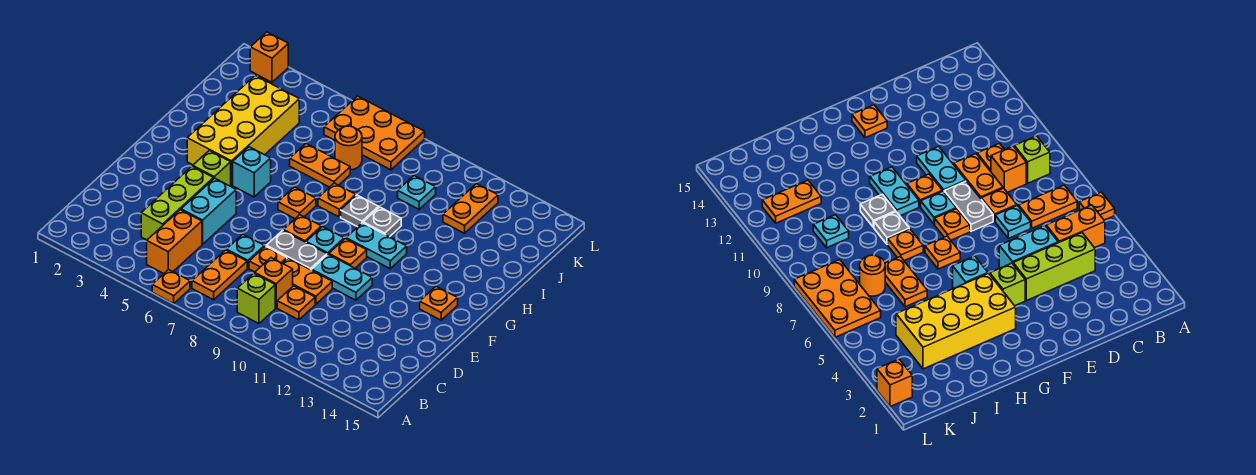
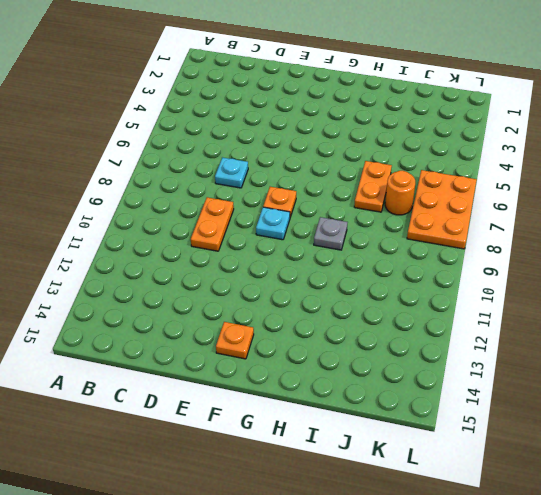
none -> orange 1x1 plate [152,270,190,303]
none -> orange 1x2 brick [147,210,202,274]
none -> orange 1x2 plate [192,250,247,300]
none -> lime 1x1 brick [237,273,275,324]

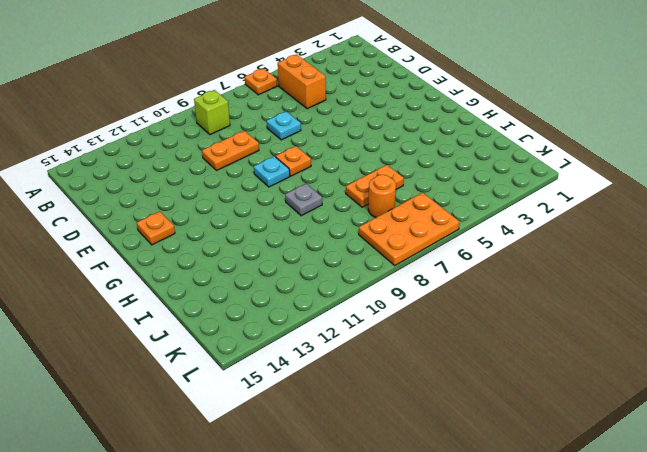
none -> orange 1x2 plate [192,250,247,300]
none -> lime 1x3 brick [141,166,214,240]
none -> orange 1x1 brick [255,258,293,308]
none -> orange 1x1 plate [277,286,315,320]

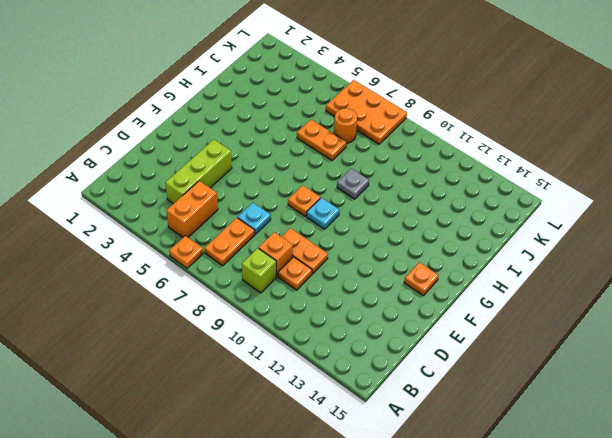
none -> cyan 1x2 brick [181,178,236,244]
none -> orange 1x1 plate [249,246,287,272]
none -> grey 1x2 plate [266,230,327,270]
none -> cyan 1x2 plate [312,254,372,300]

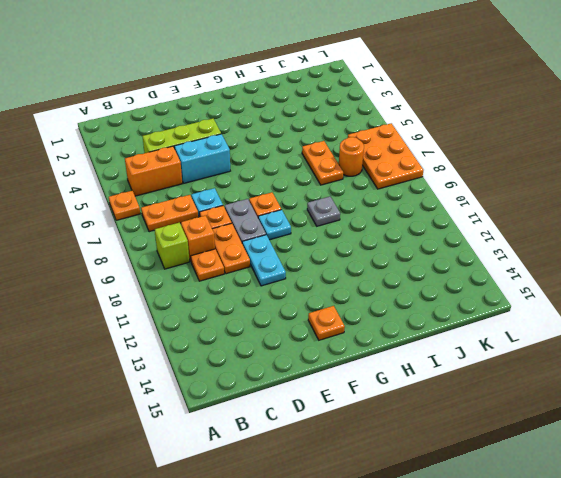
none -> lime 1x1 brick [193,151,231,186]
none -> orange 1x1 plate [329,239,367,268]
none -> yellow 2x4 brick [187,76,299,185]
none -> cyan 1x1 brick [233,147,271,197]

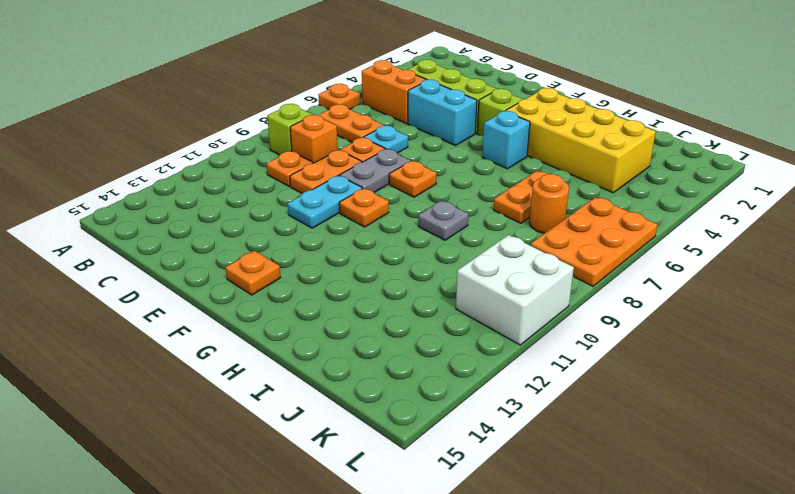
white 2x2 brick [456,235,574,345] -> none
none -> cyan 1x1 plate [306,227,344,255]
none -> orange 1x1 plate [278,187,316,219]
none -> cyan 1x2 plate [346,223,407,268]
none -> orange 1x1 plate [318,183,356,217]

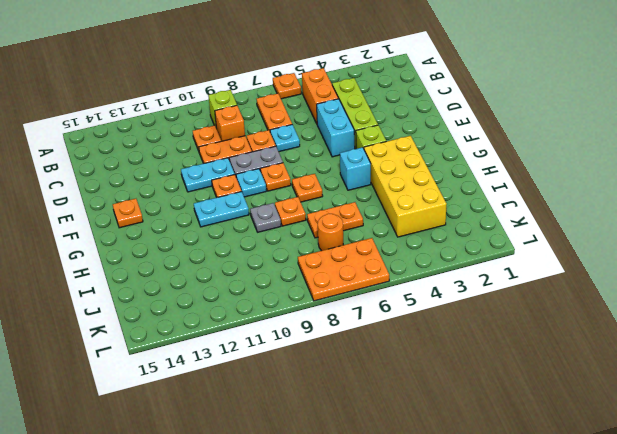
none -> grey 1x1 plate [363,207,401,237]
none -> cyan 1x1 plate [398,176,436,209]
none -> orange 1x2 plate [443,184,498,233]
none -> orange 1x1 brick [250,32,288,82]

